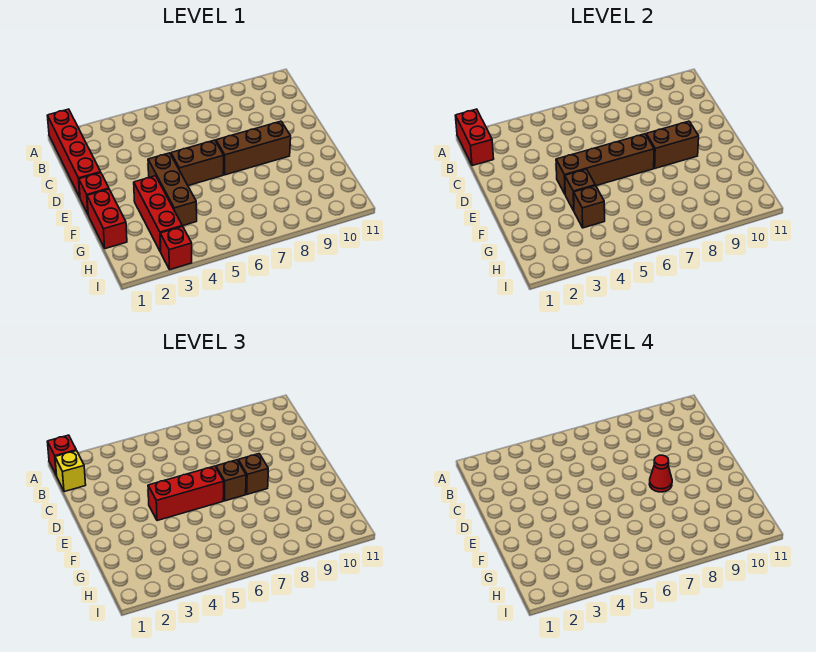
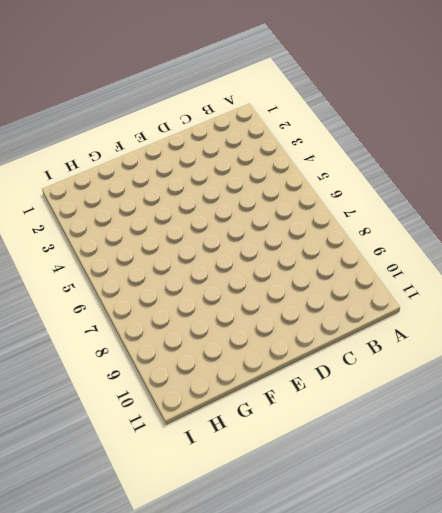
none -> red 1x4 brick [47,109,101,197]
none -> red 1x1 brick [79,173,109,214]
none -> brown 1x3 brick [148,153,197,226]

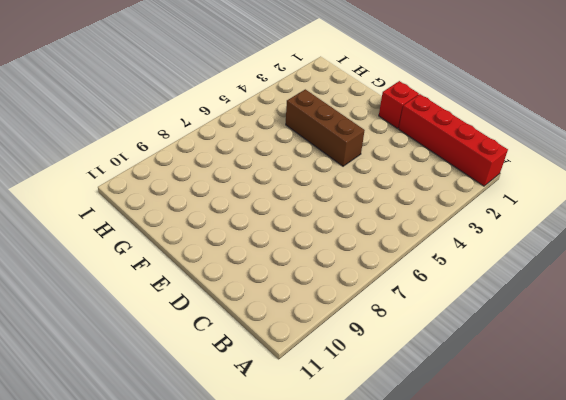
none -> brown 1x2 brick [171,140,224,186]
none -> brown 1x3 brick [216,121,291,175]
none -> red 1x2 brick [87,189,127,249]

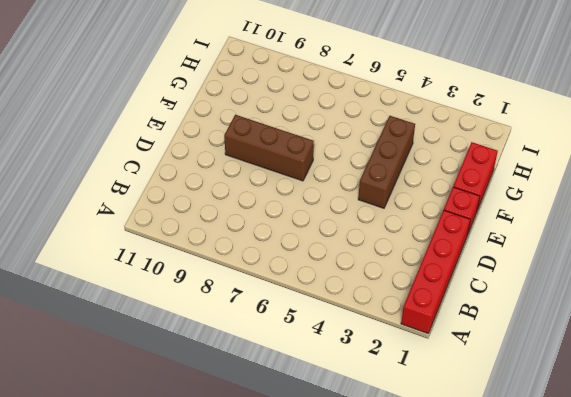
none -> brown 1x2 brick [171,140,224,186]
none -> red 1x3 brick [134,176,182,252]
none -> red 1x1 brick [160,226,192,270]

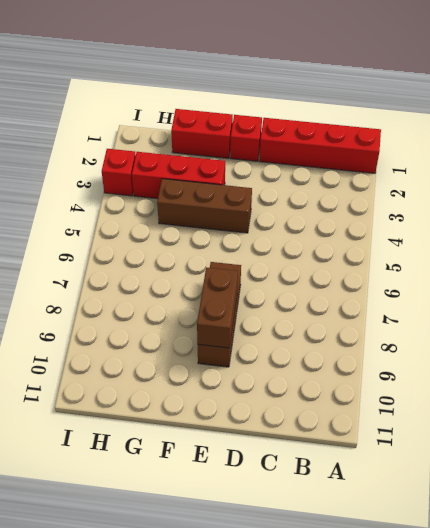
none -> brown 1x2 brick [171,140,224,186]
none -> red 1x2 brick [455,109,494,166]
none -> brown 1x4 brick [556,134,654,194]

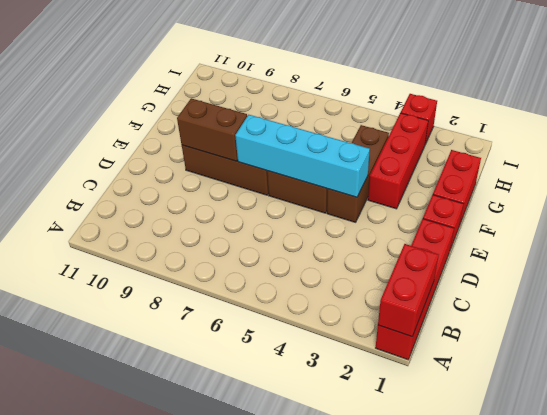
cyan 1x4 brick [235,115,370,197] -> brown 1x4 brick [556,134,654,194]
none -> brown 1x1 brick [565,169,595,211]
none -> brown 1x1 brick [574,186,605,228]
none -> red 1x1 brick [47,435,76,476]

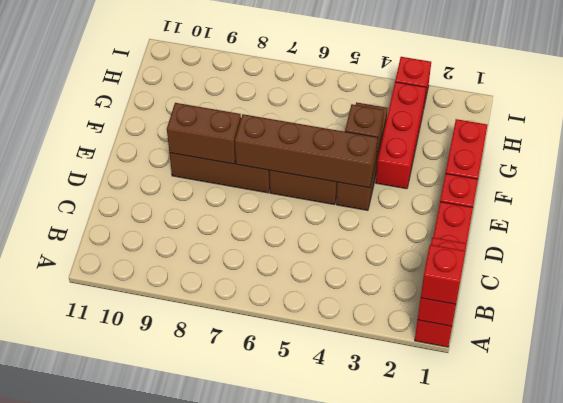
none -> brown 1x1 brick [574,186,605,228]
none -> yellow 1x1 brick [55,451,86,492]
none -> red 1x3 brick [148,466,224,521]

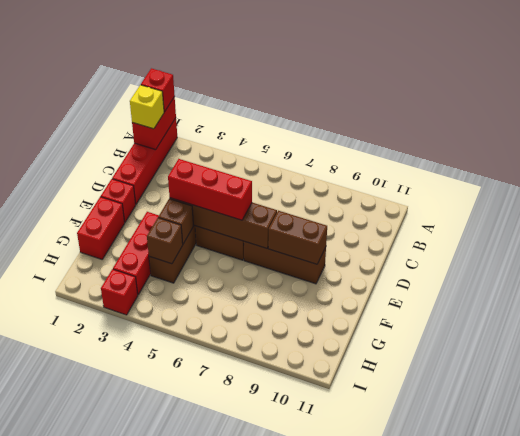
none -> brown 1x1 brick [216,460,246,501]
none -> brown 1x1 brick [238,454,268,494]
none -> red 1x1 cone [649,455,672,492]

